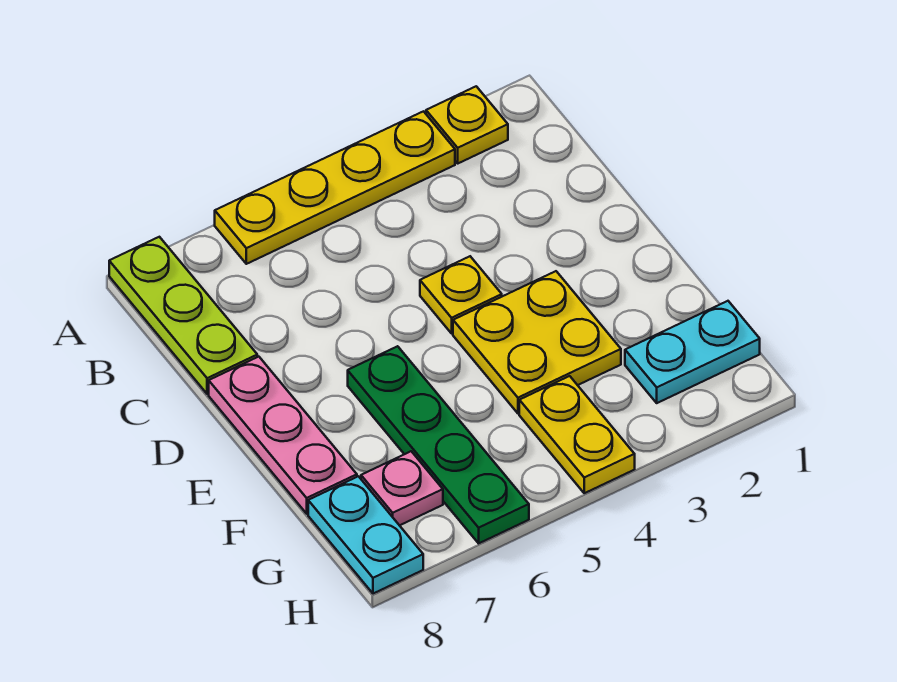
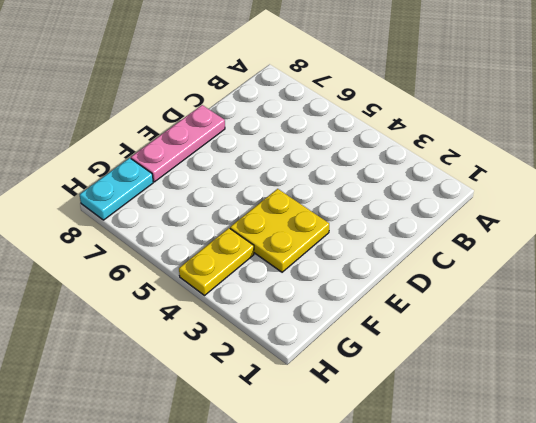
none -> yellow 1x1 plate [426,86,508,163]
none -> yellow 1x4 plate [215,111,455,264]

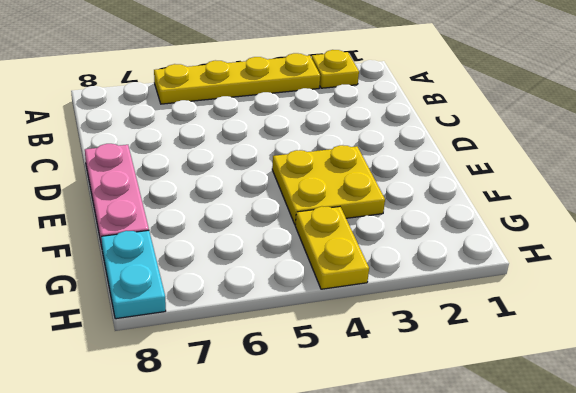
none -> lime 1x3 plate [109,237,257,394]
none -> yellow 1x1 plate [420,256,502,333]

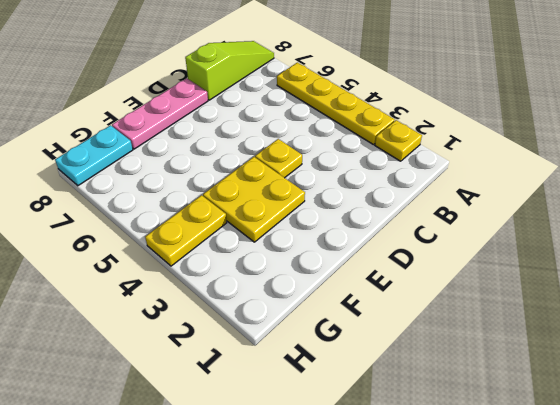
lime 1x3 slope [185,41,274,100] -> lime 1x3 plate [109,237,257,394]
none -> green 1x4 plate [348,346,529,543]
none -> cyan 1x2 plate [625,301,760,403]

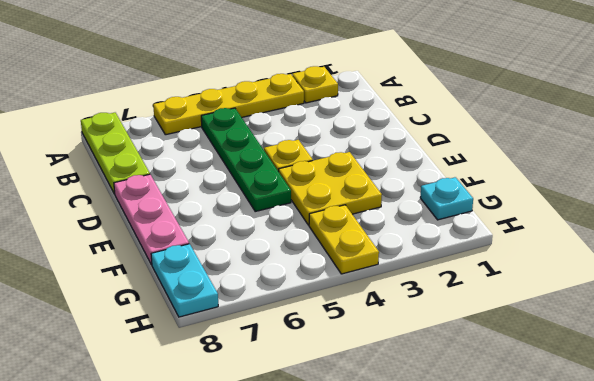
green 1x4 plate [201,108,291,211] -> green 1x4 plate moved to [348,346,529,543]
cyan 1x1 plate [420,177,473,220] -> cyan 1x2 plate [625,301,760,403]
none -> pink 1x1 plate [361,451,443,525]

